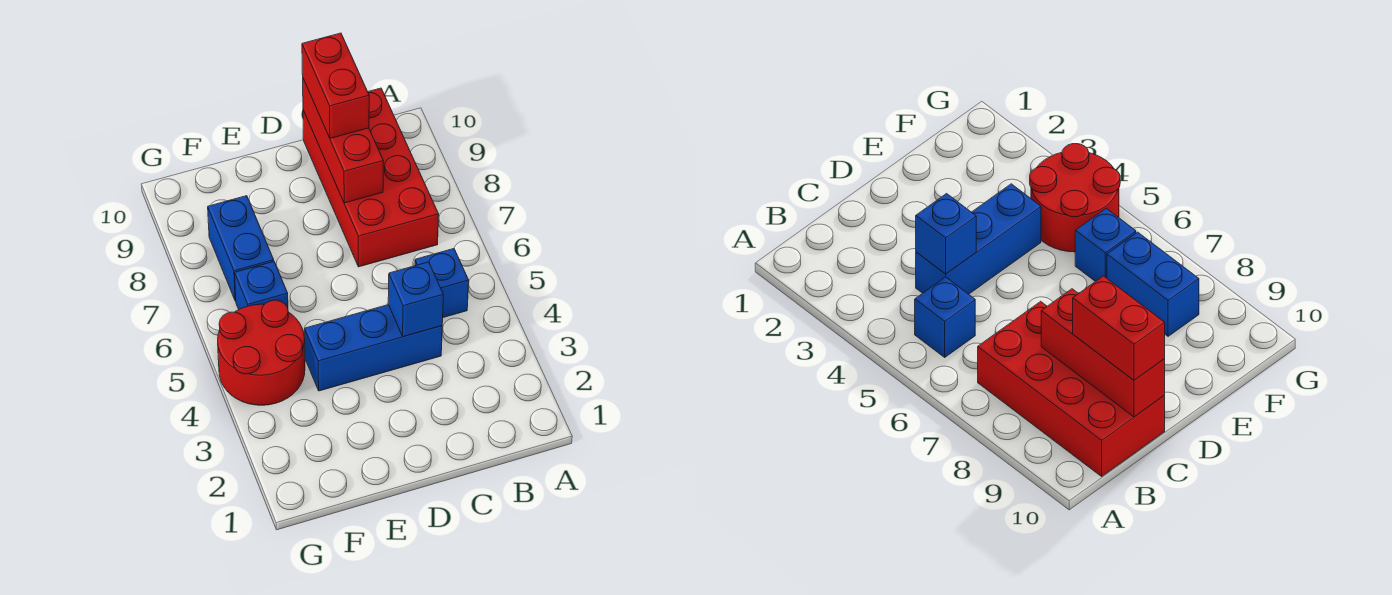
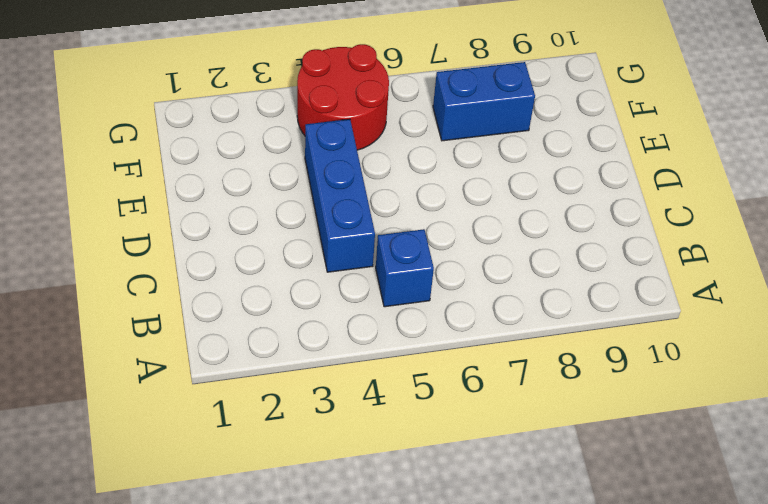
none -> red 2x4 brick [303,88,439,267]
none -> blue 1x1 brick [235,262,288,309]

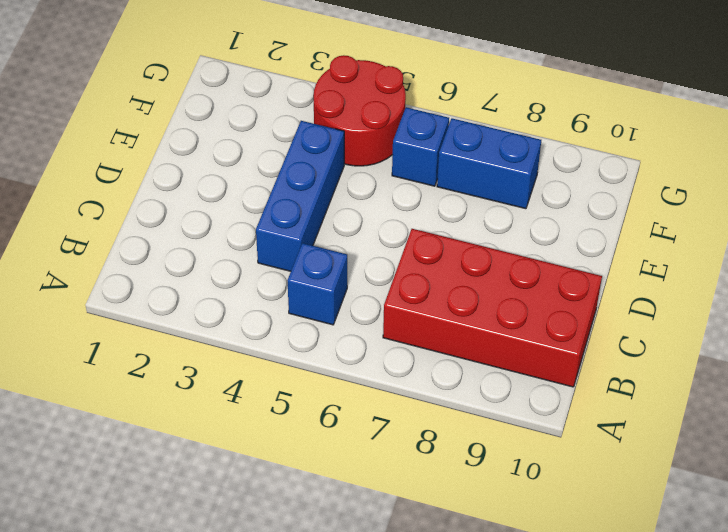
none -> blue 1x1 brick [388,262,443,337]
none -> red 1x3 brick [303,79,384,203]

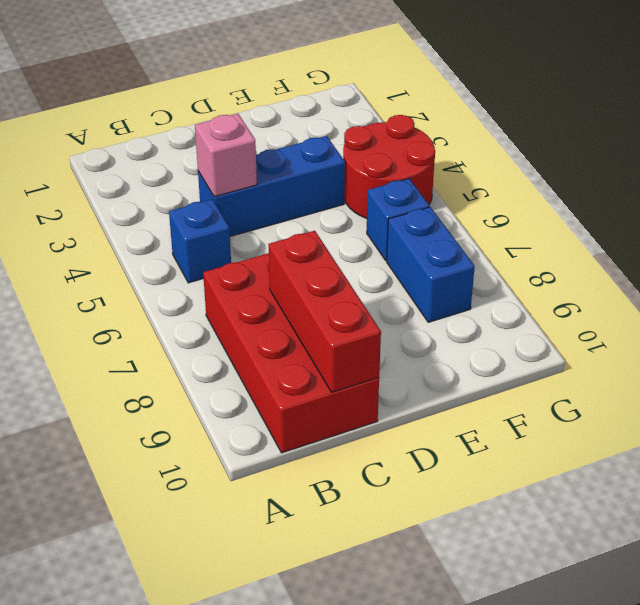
pink 1x1 brick [195,114,257,197] -> blue 1x1 brick [388,262,443,337]
none -> red 1x2 brick [302,33,369,138]

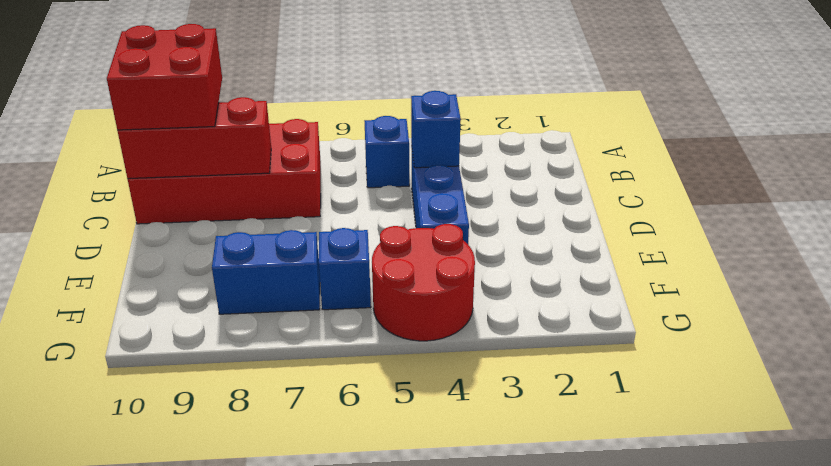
red 2x2 brick [107,24,222,130] -> red 1x2 brick [302,33,369,138]

